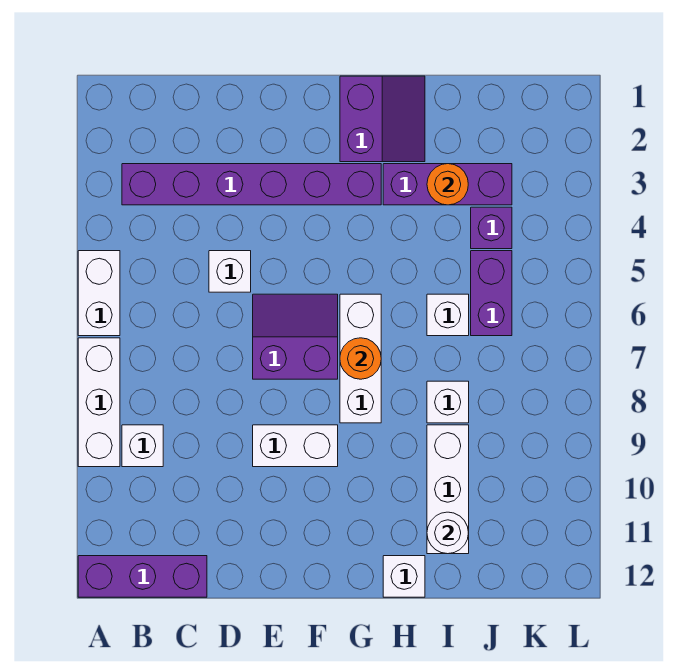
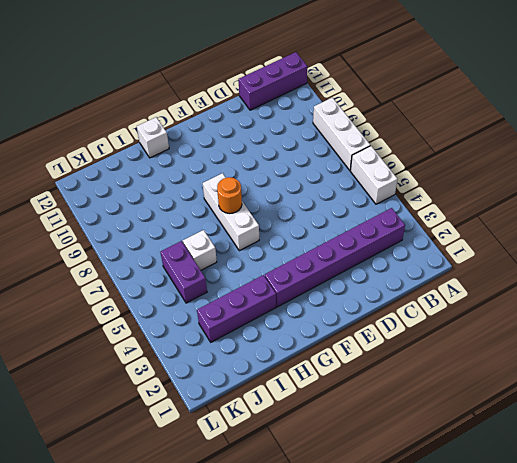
none -> white 1x1 brick [122,425,163,467]
none -> white 1x1 brick [209,251,251,292]
none -> purple 2x2 slope [253,294,338,379]

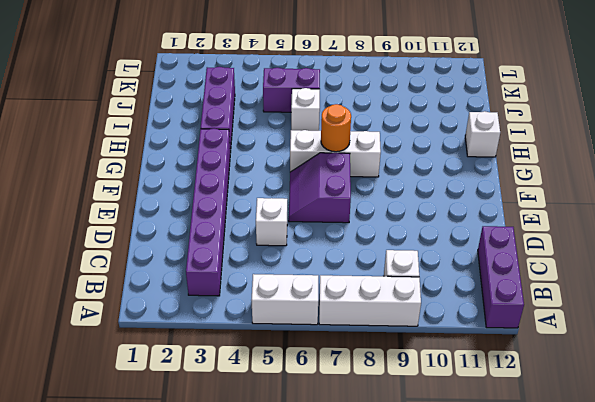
none -> white 1x2 brick [253,425,338,467]
none -> purple 2x2 slope [340,76,425,162]
none -> white 1x1 brick [427,381,469,423]

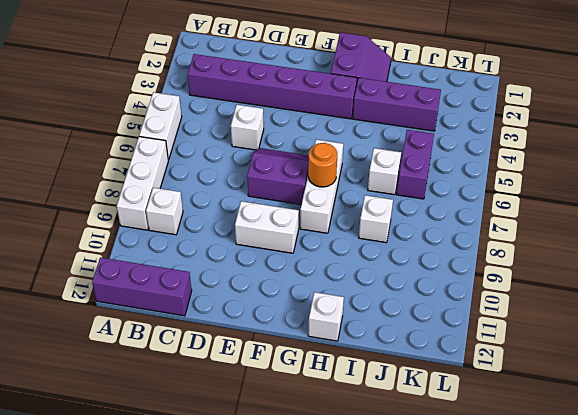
none -> white 1x3 brick [427,425,469,554]
none -> purple 1x1 brick [471,207,512,249]
none -> orange 1x1 round brick [427,164,468,205]

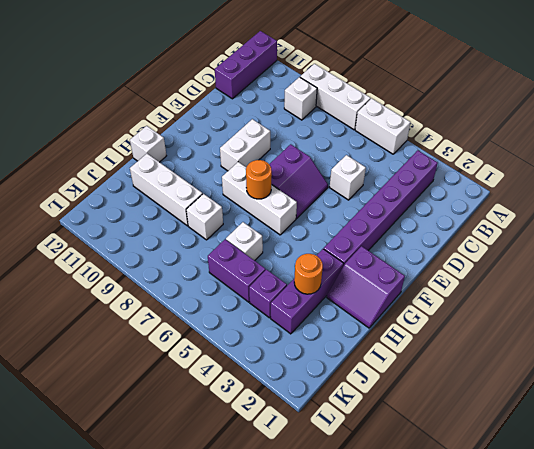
none -> white 1x1 round brick [427,512,468,554]

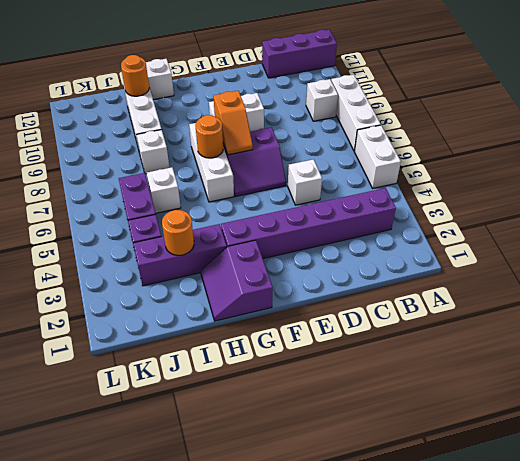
orange 1x2 slope [213,91,253,155] -> none
orange 1x1 round brick [121,55,149,96] -> white 1x1 round brick [427,512,468,554]

